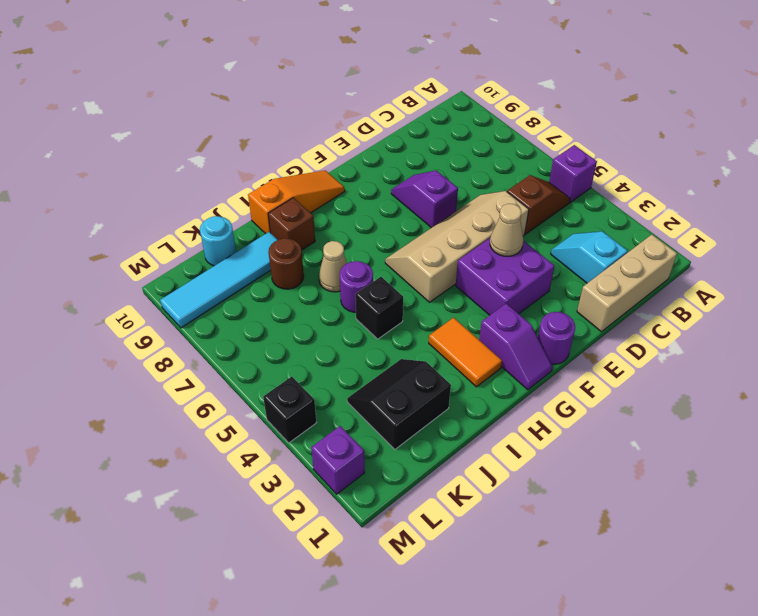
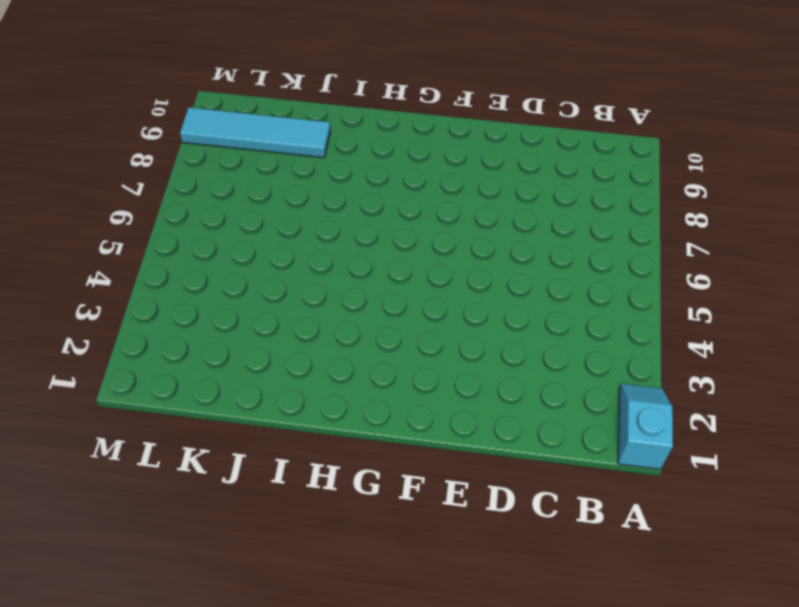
cyan 1x2 slope [618,384,673,469] -> cyan 1x2 slope moved to [551,231,628,283]
none -> purple 1x1 brick [549,145,597,202]
none -> tan 1x3 brick [577,235,677,332]
none -> brown 1x2 slope [507,175,570,234]

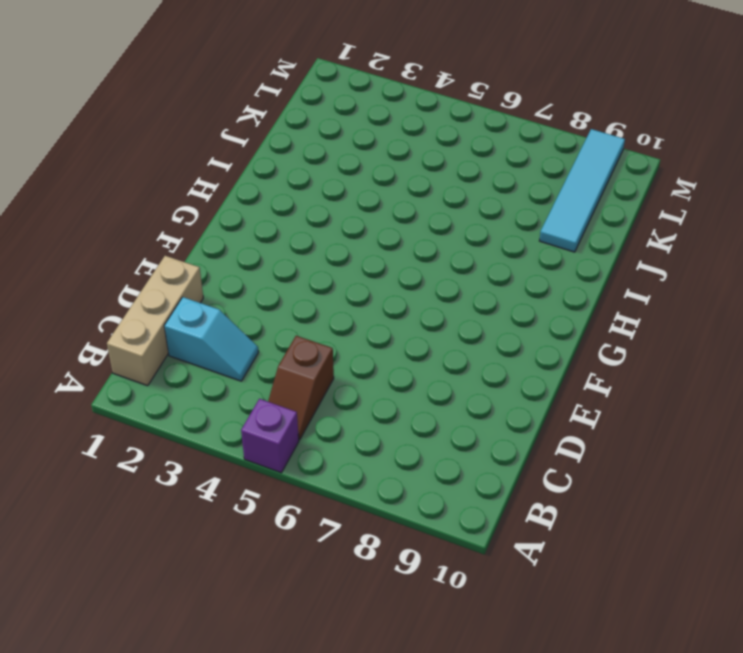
none -> tan 2x4 slope [385,191,529,302]
none -> purple 2x2 brick [456,238,554,315]
none -> purple 1x2 slope [391,170,458,228]

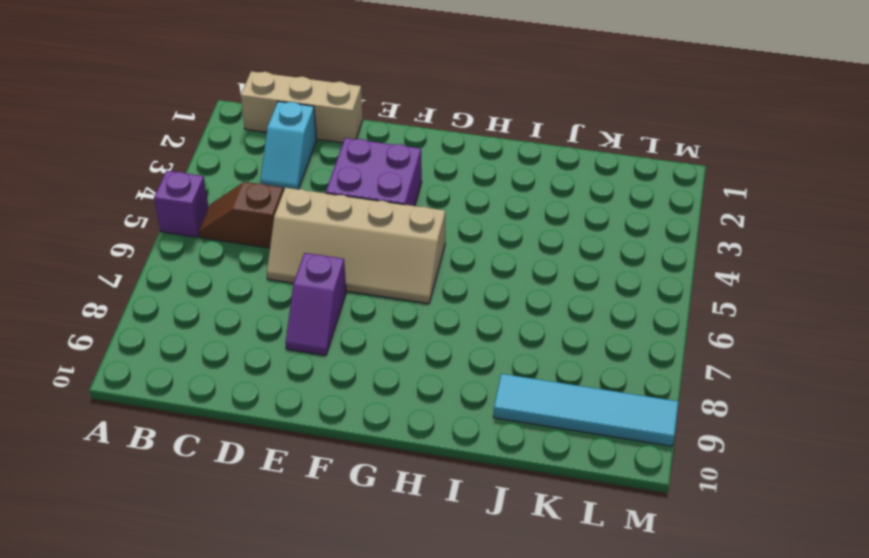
none -> purple 1x1 round brick [538,312,575,364]
none -> purple 1x2 slope [479,304,553,390]
none -> orange 1x3 slope [248,170,345,234]

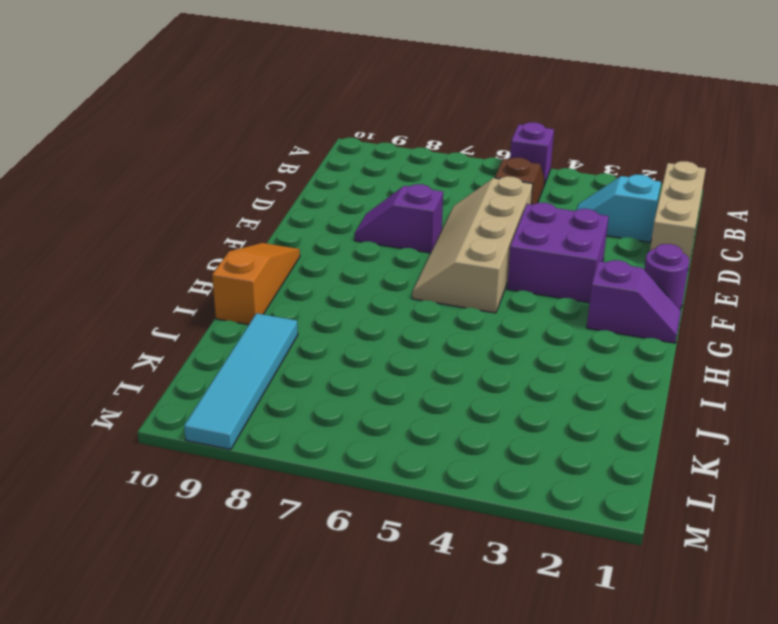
none -> orange 1x2 tile [429,318,502,387]
none -> black 1x1 brick [355,277,403,339]
none -> purple 1x1 round brick [340,261,373,312]

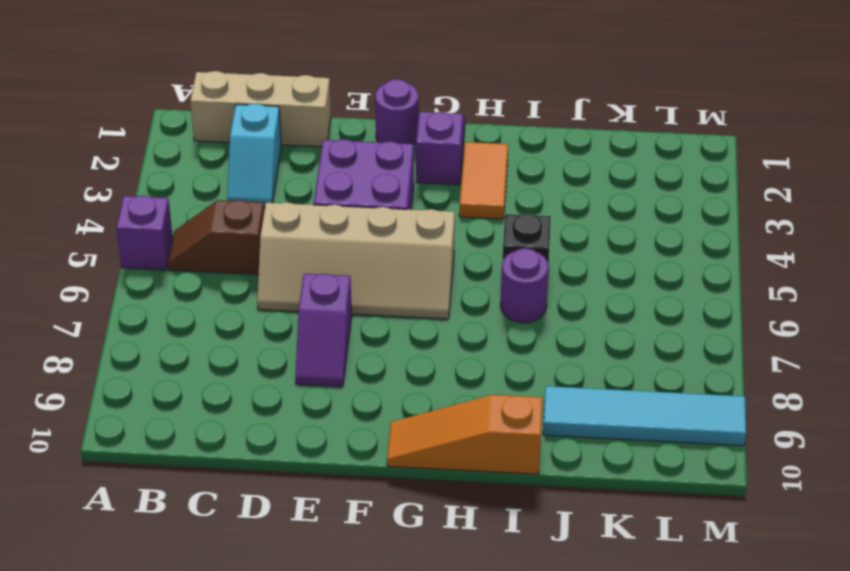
none -> tan 1x1 cone [319,241,347,292]
none -> brown 1x1 brick [268,198,315,250]
none -> black 2x2 slope [347,359,451,449]

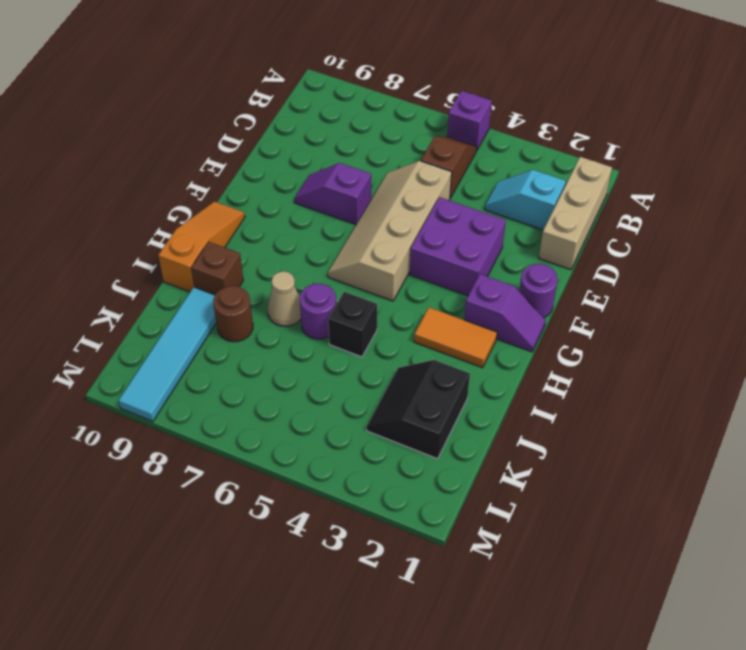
none -> cyan 1x1 round brick [200,216,236,266]
none -> purple 1x1 brick [311,426,365,494]
none -> black 1x1 brick [263,377,317,443]

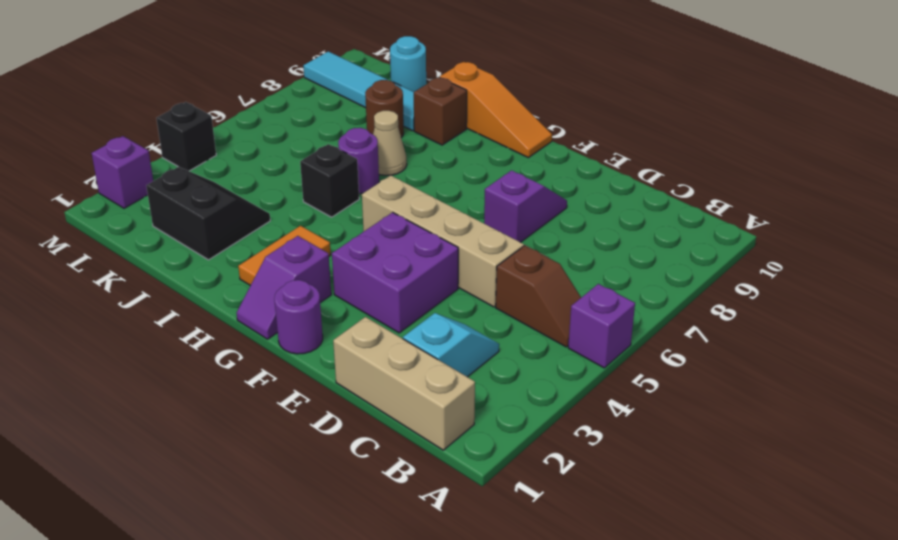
none -> tan 1x1 cone [490,204,523,256]

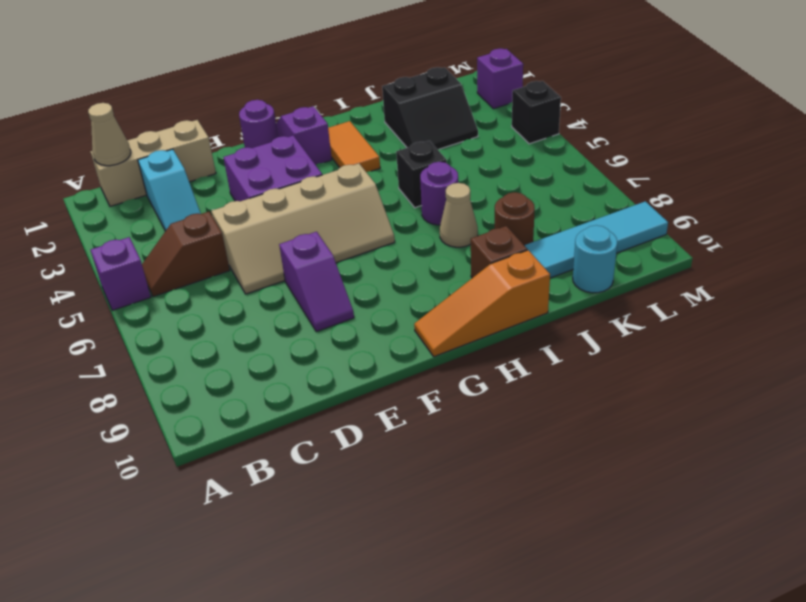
tan 1x1 cone [88,103,131,166] -> tan 1x1 cone moved to [490,204,523,256]

